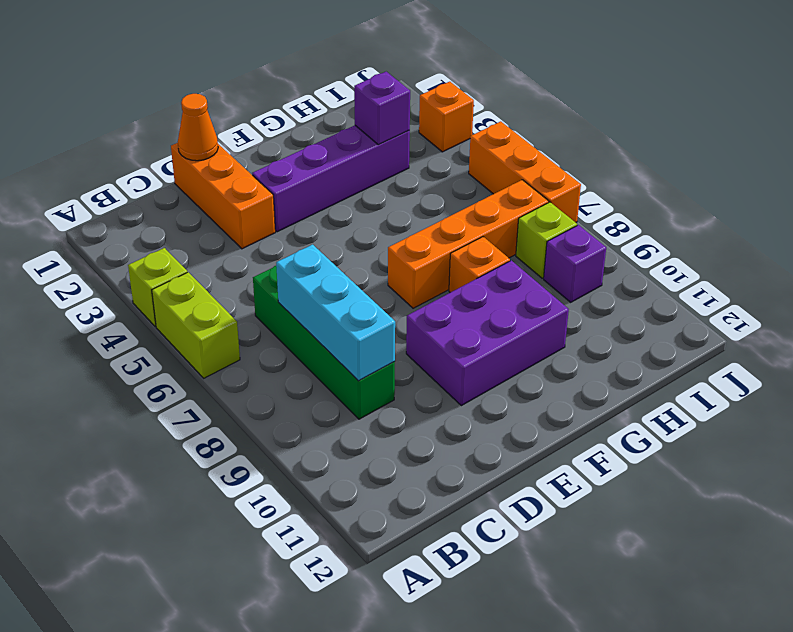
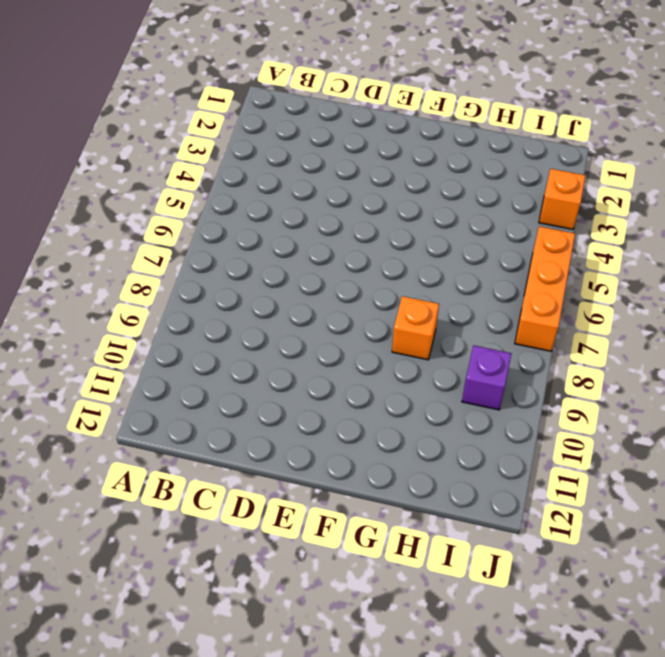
none -> lime 1x1 brick [128,248,187,327]
none -> lime 1x2 brick [152,272,240,378]
none -> green 1x4 brick [253,266,395,419]

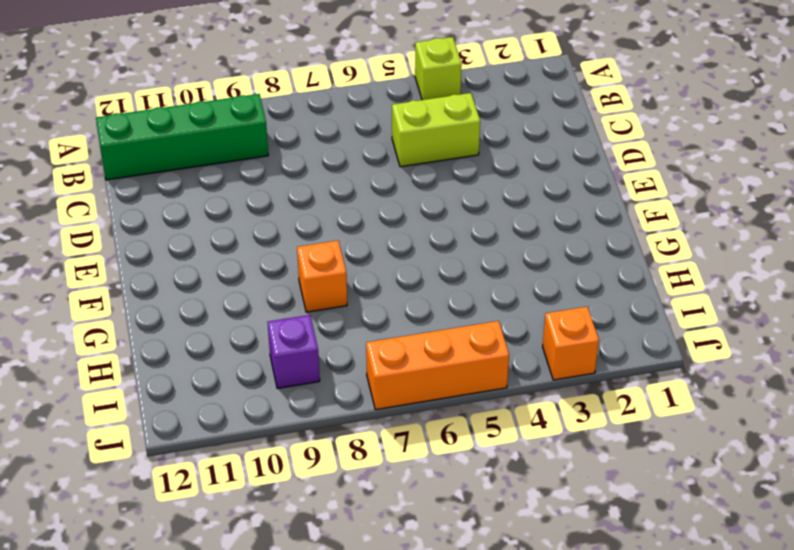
green 1x4 brick [96,94,268,180] -> green 1x4 brick moved to [253,266,395,419]
lime 1x2 brick [392,93,480,167] -> lime 1x2 brick moved to [152,272,240,378]
none -> orange 1x3 brick [171,143,275,249]
none -> purple 1x4 brick [252,125,410,232]
none -> purple 2x3 brick [406,260,569,406]

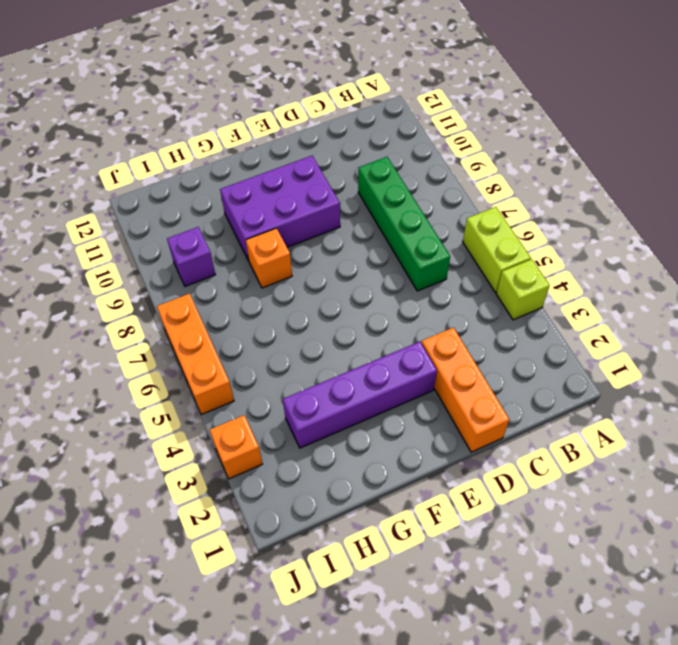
none -> orange 1x4 brick [388,180,549,308]
none -> lime 1x1 brick [516,202,577,278]
none -> cyan 1x3 brick [276,245,395,381]

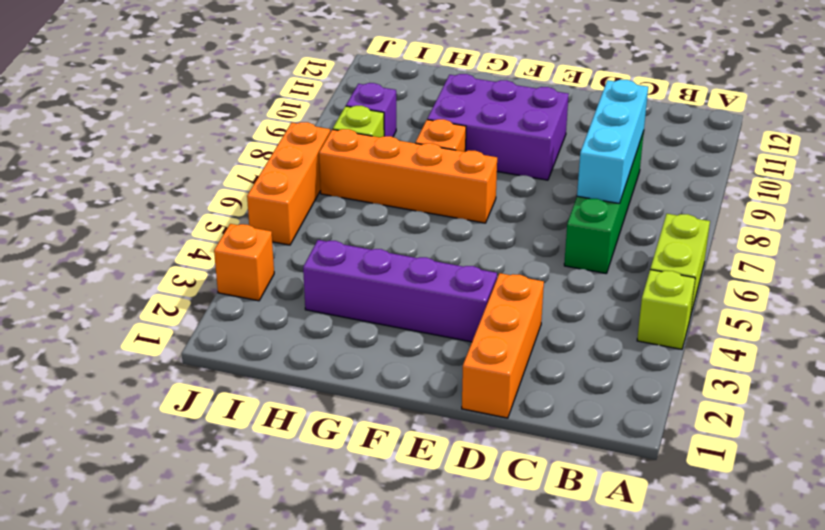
none -> orange 1x1 cone [178,94,218,161]
none -> purple 1x1 brick [354,72,410,145]

